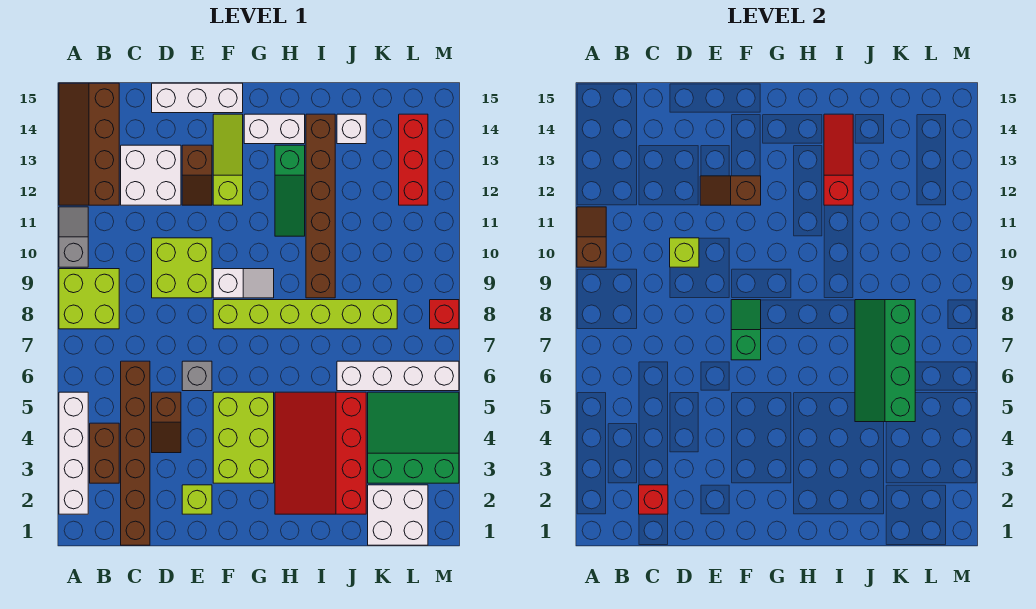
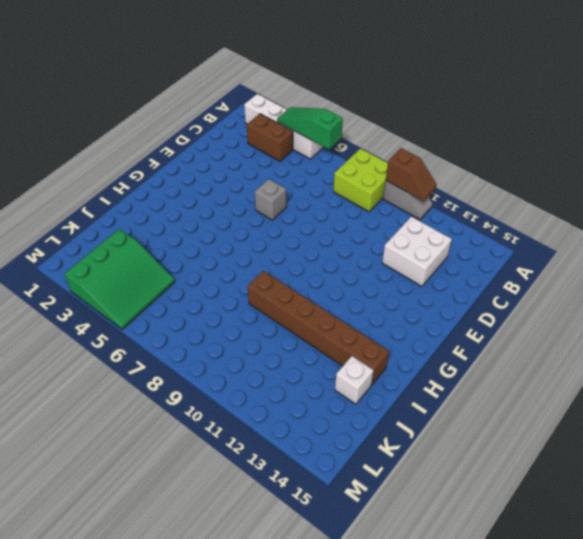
green 1x3 slope [277,107,343,149] -> green 1x3 slope moved to [275,145,305,236]
none -> brown 2x4 slope [59,83,119,205]
none -> brown 1x6 brick [121,361,150,545]
none -> brown 1x2 slope [152,392,181,453]
none -> lime 2x2 brick [152,238,212,298]

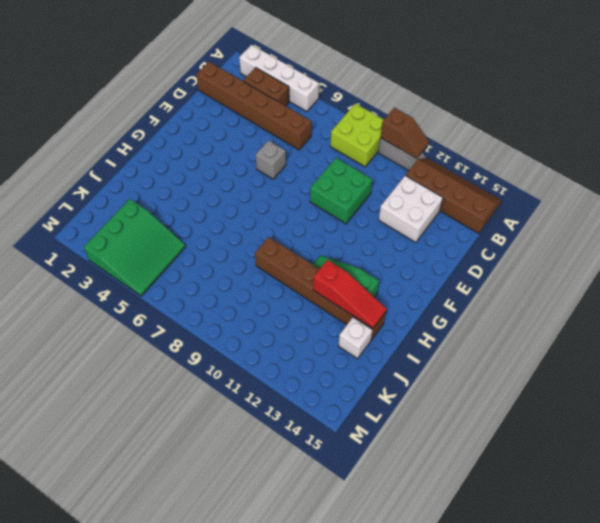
green 2x2 brick [310,158,373,224] -> lime 2x2 brick [152,238,212,298]
none -> brown 1x2 slope [152,392,181,453]
none -> white 1x3 brick [152,83,243,113]
none -> lime 1x1 brick [182,485,212,514]
none -> brown 1x2 slope [182,145,212,205]

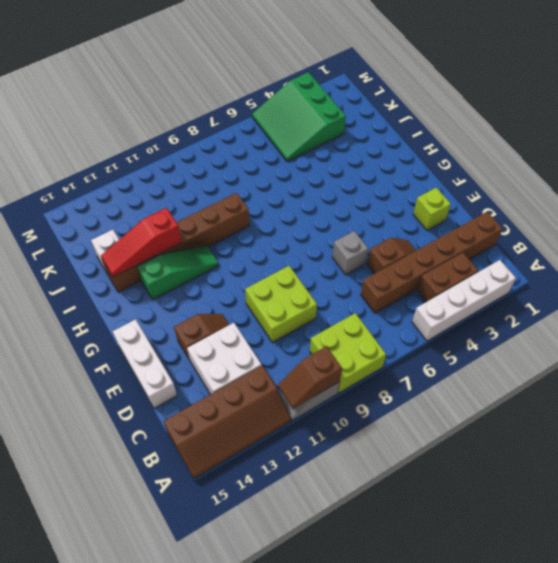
none -> lime 2x3 brick [213,392,274,483]
none -> lime 1x6 brick [213,300,397,329]
none -> white 1x2 slope [213,269,274,298]
none -> lime 1x3 slope [213,114,243,205]

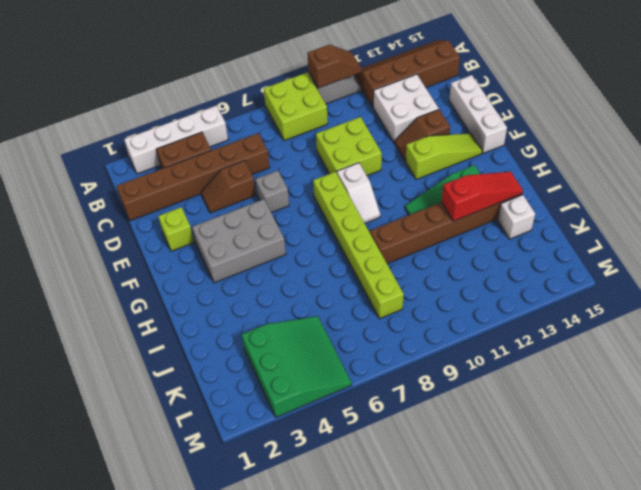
grey 2x3 brick [192,199,286,283] -> lime 2x3 brick [213,392,274,483]
none -> white 1x2 brick [244,114,305,144]
none -> red 3x4 slope [275,392,366,514]
none -> white 1x4 brick [337,361,459,391]
none -> white 2x2 brick [368,485,428,545]

